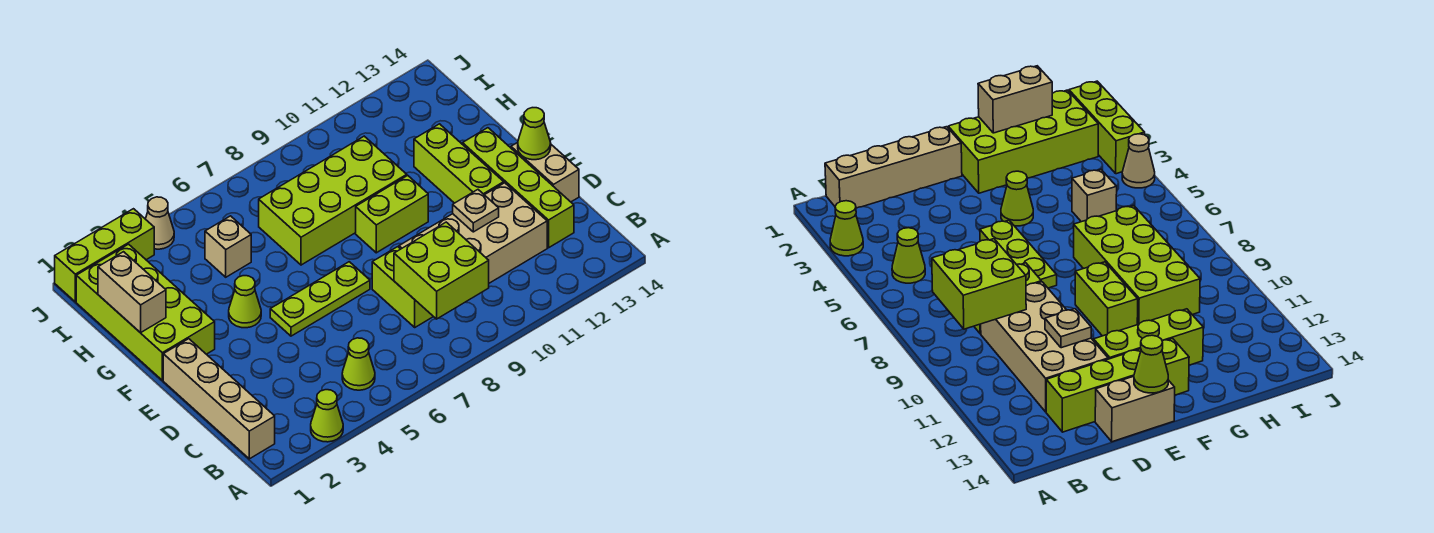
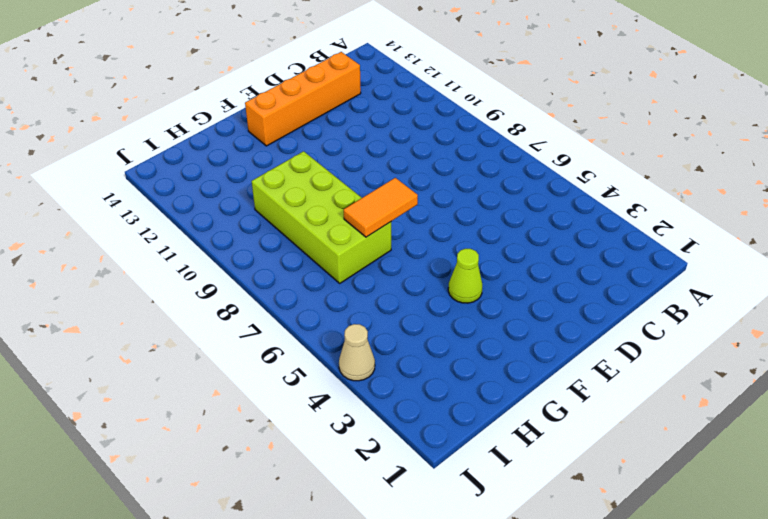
orange 1x4 brick [245,52,361,146] -> lime 1x4 brick [463,128,574,248]
orange 1x2 tile [344,178,418,237] -> none
none -> lime 1x1 cone [311,390,343,442]
none -> tan 1x4 brick [163,339,275,459]
none -> lime 1x1 cone [342,338,375,390]

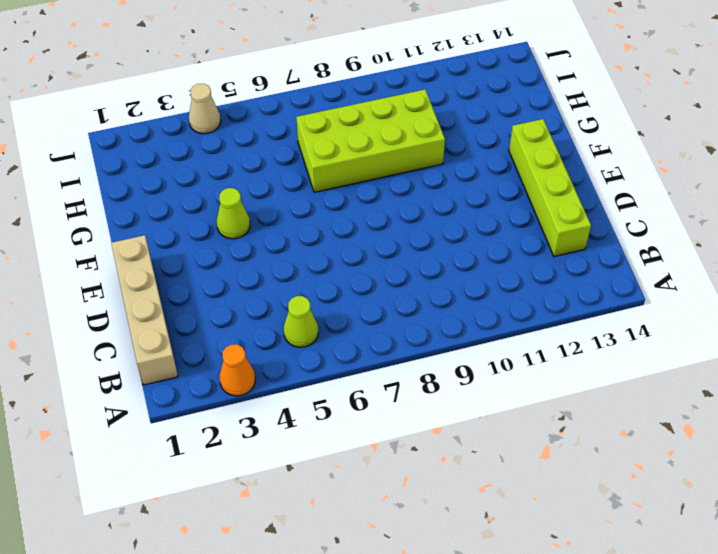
orange 1x1 cone [219,344,255,396] -> lime 1x1 cone [311,390,343,442]
none -> lime 1x2 brick [372,247,433,327]
none -> tan 2x4 brick [399,183,547,283]
none -> tan 1x2 brick [511,142,579,202]

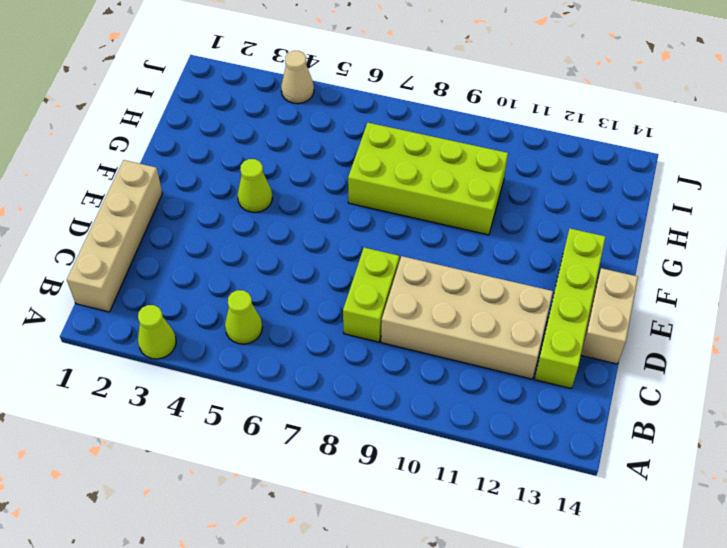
none -> lime 1x3 plate [270,262,370,336]
none -> lime 1x3 brick [414,124,504,203]
none -> lime 2x4 brick [76,244,215,380]

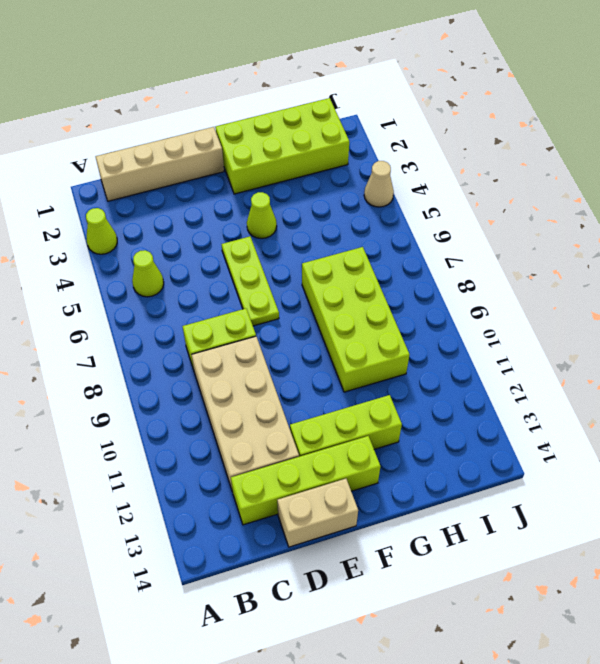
none -> lime 1x2 brick [356,175,428,253]
none -> tan 1x1 brick [205,216,251,277]
none -> lime 1x3 brick [55,209,154,302]

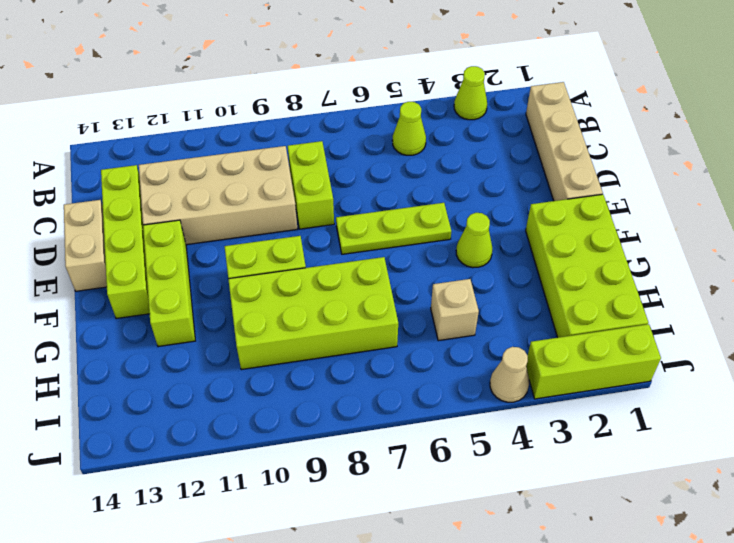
none -> lime 2x2 brick [394,222,489,319]
none -> tan 1x1 plate [453,190,499,232]
none -> lime 1x1 cone [518,108,551,160]

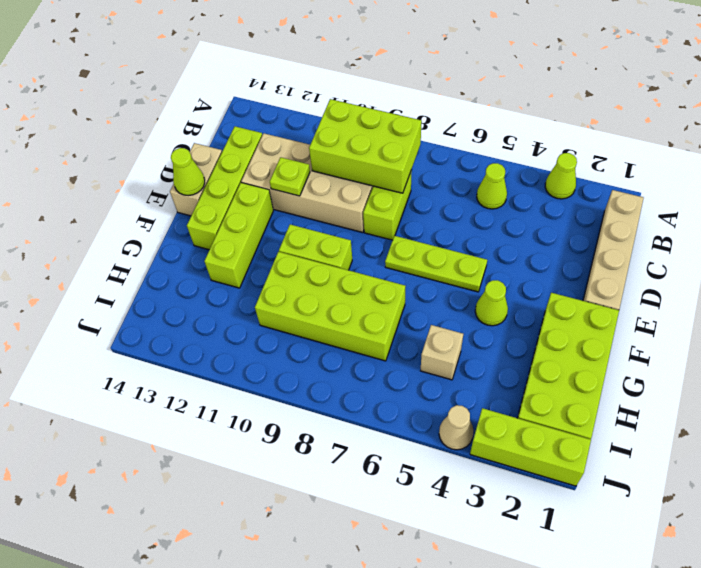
lime 2x3 brick [309,99,422,193] -> lime 2x2 brick [394,222,489,319]
lime 1x1 plate [270,157,310,196] -> tan 1x1 plate [453,190,499,232]
none -> tan 1x2 brick [98,252,166,333]

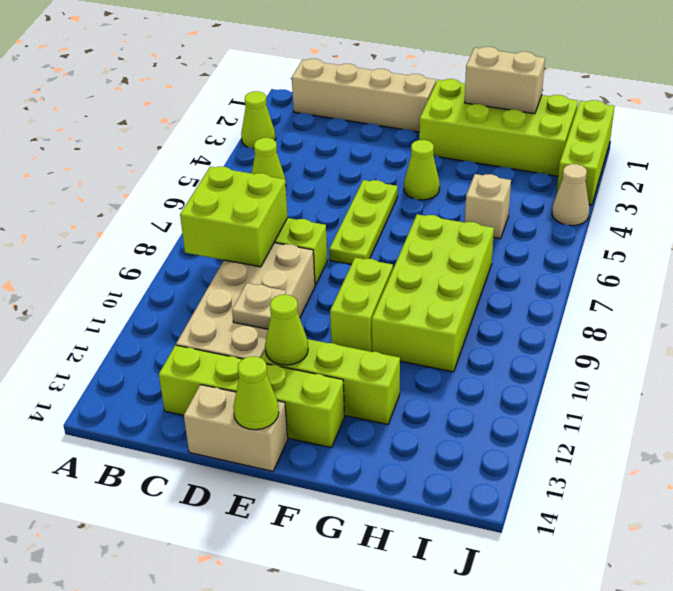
lime 1x1 cone [265,295,308,365] -> none

